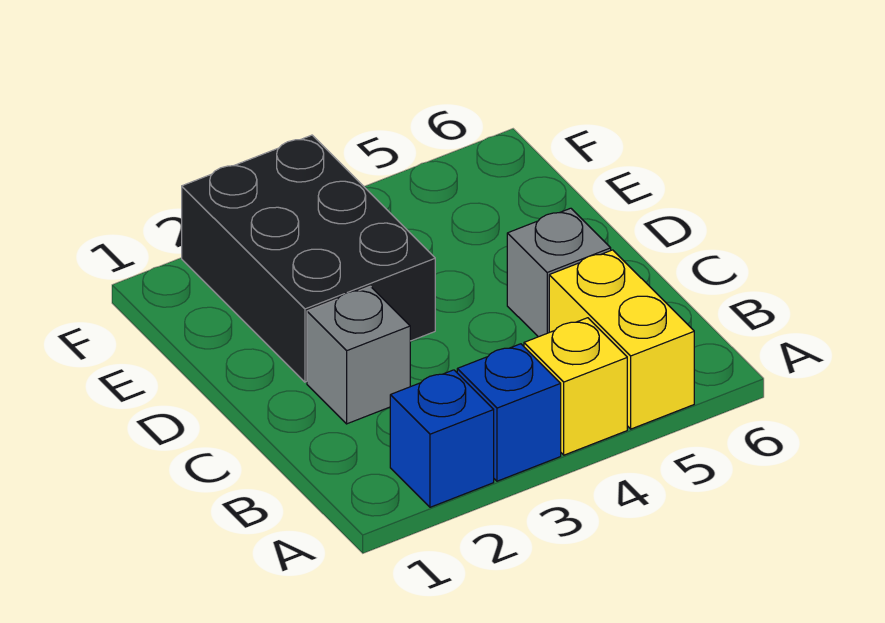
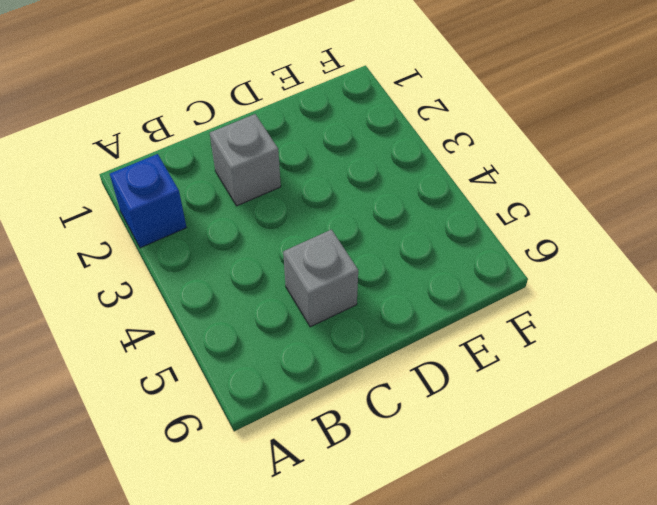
none -> blue 1x1 brick [457,344,561,481]
none -> yellow 1x1 brick [524,318,627,455]

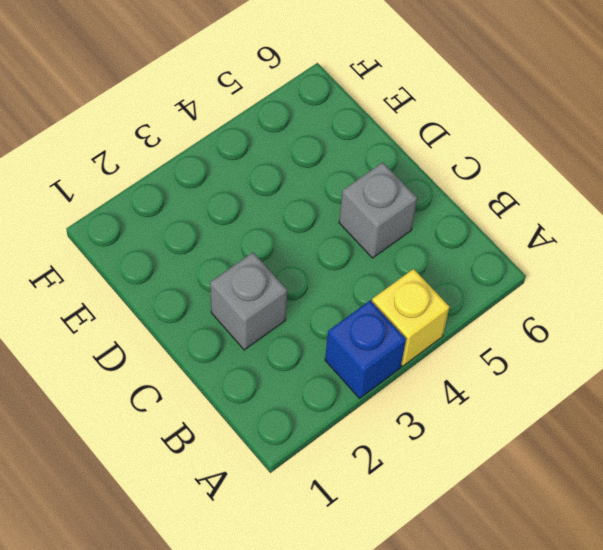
none -> blue 1x1 brick [390,370,494,507]
none -> yellow 1x2 brick [549,250,694,429]

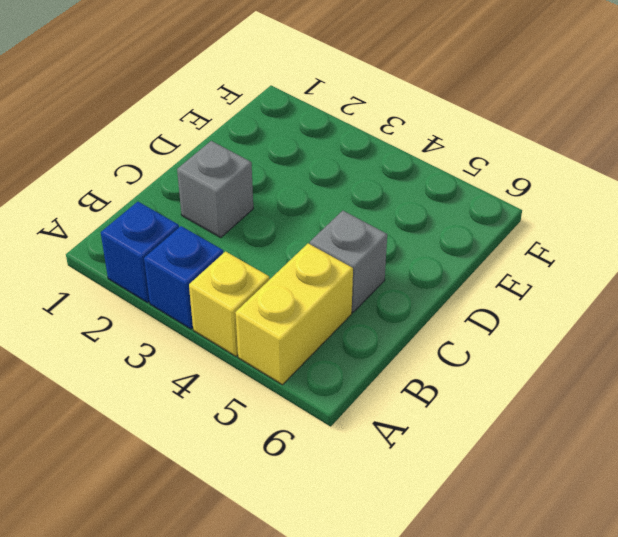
none -> black 2x3 brick [182,135,435,382]

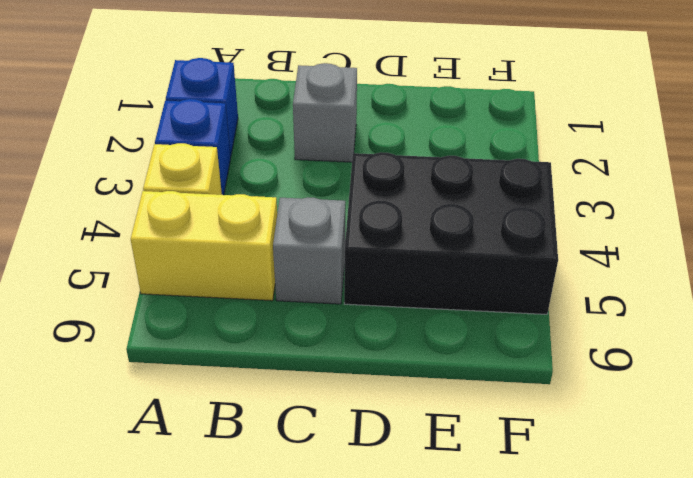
black 2x3 brick [344,152,558,314] -> black 2x3 brick moved to [182,135,435,382]

